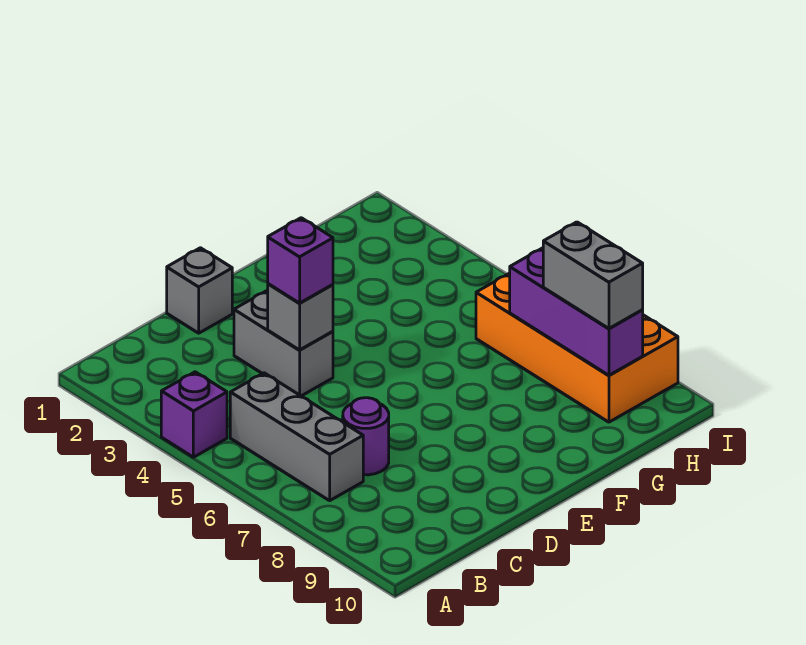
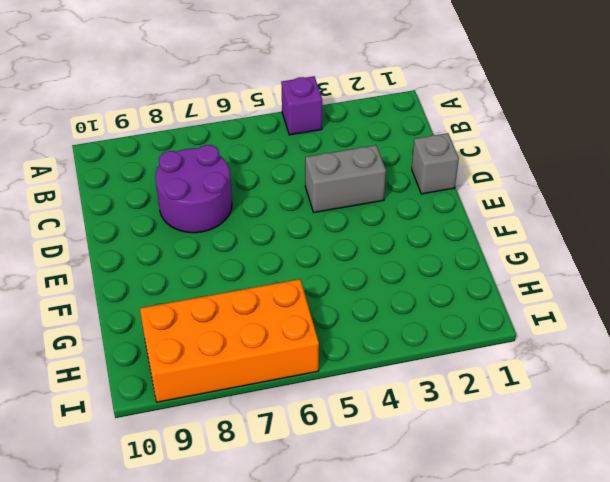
purple 2x2 round brick [155,145,232,233] -> purple 1x1 round brick [343,398,389,475]
none -> grey 1x3 brick [230,373,363,501]
none -> grey 1x1 brick [268,284,333,350]

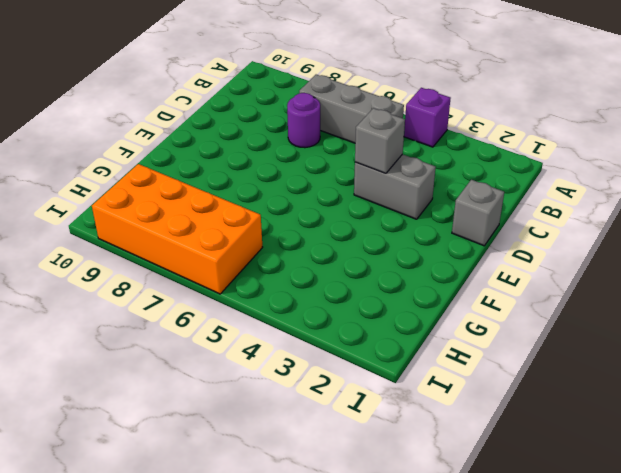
none -> purple 1x3 brick [510,248,643,375]
none -> purple 1x1 brick [268,218,333,303]

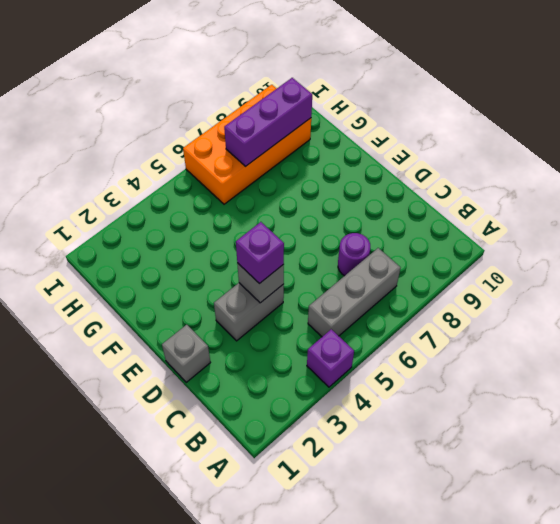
none -> grey 1x2 brick [543,222,643,328]

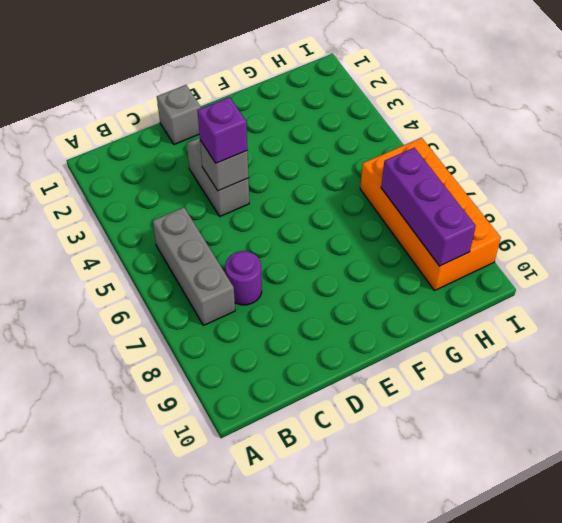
none -> purple 1x1 brick [161,372,227,457]
none -> grey 1x2 brick [543,222,643,328]

